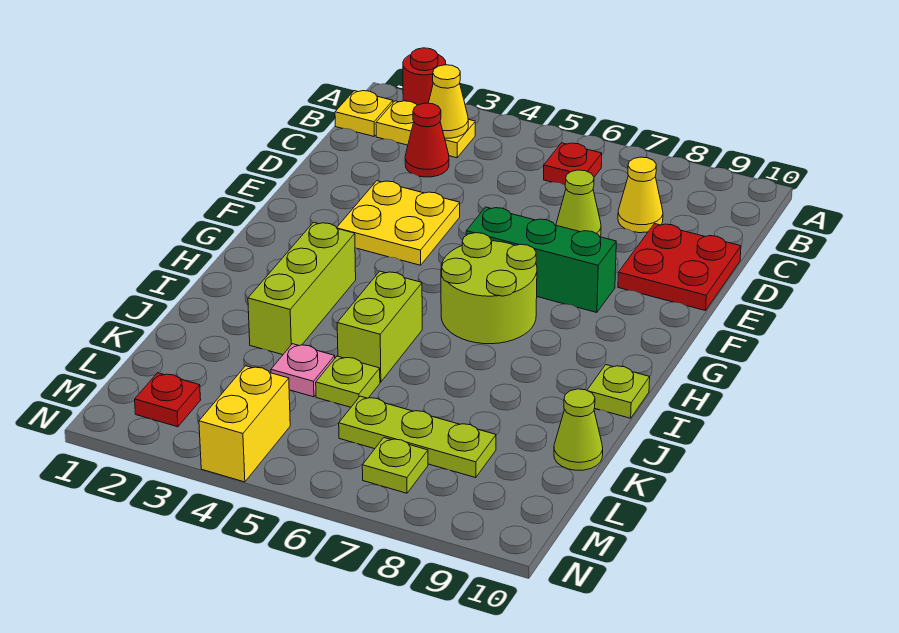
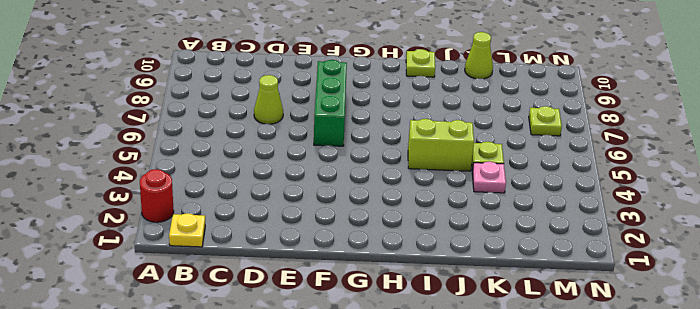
none -> yellow 1x2 plate [376,101,475,158]
none -> red 1x1 plate [544,143,602,185]
none -> red 1x1 cone [405,103,449,177]

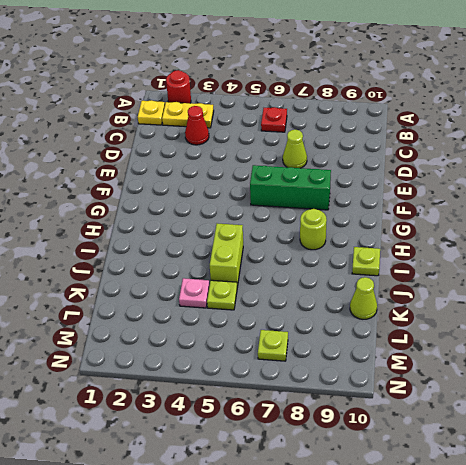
lime 1x1 round brick [300,209,327,250] -> none
none -> yellow 1x1 cone [618,157,663,233]
none -> red 2x2 plate [618,224,741,311]
none -> yellow 2x2 plate [337,181,460,265]

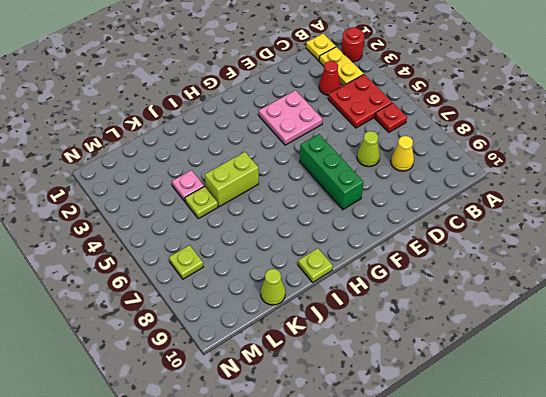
red 2x2 plate [328,74,392,128] -> red 2x2 plate moved to [618,224,741,311]
pink 2x2 plate [259,90,322,145] -> yellow 2x2 plate [337,181,460,265]
none -> lime 2x2 round brick [441,233,537,344]
none -> lime 1x3 brick [248,222,356,355]
none -> lime 1x3 plate [339,396,496,478]

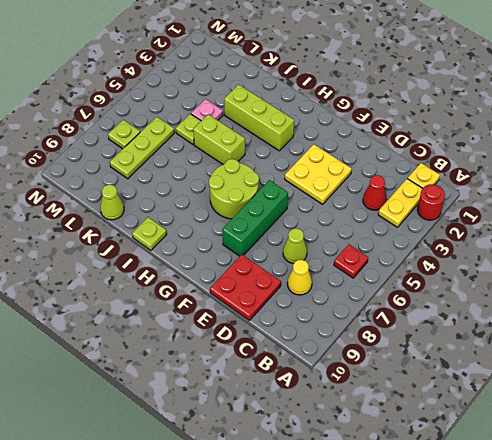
none -> red 1x1 plate [135,373,201,427]
none -> yellow 1x2 brick [199,366,290,482]
none -> yellow 1x1 cone [429,65,468,138]

